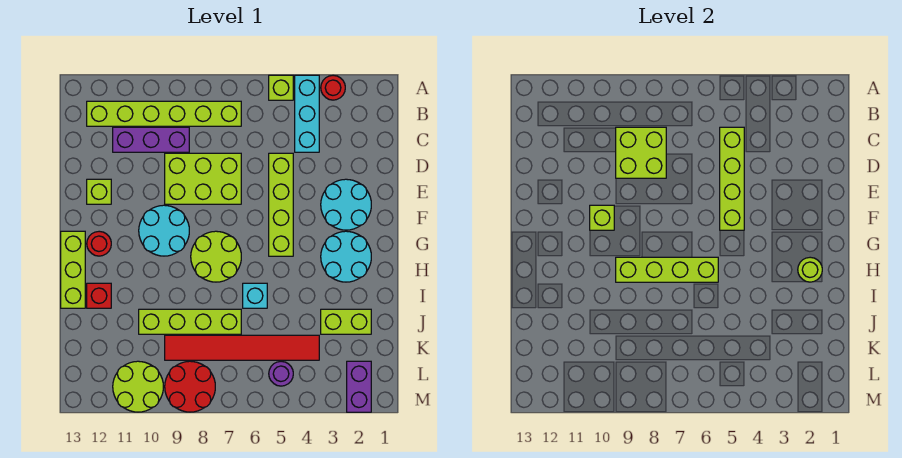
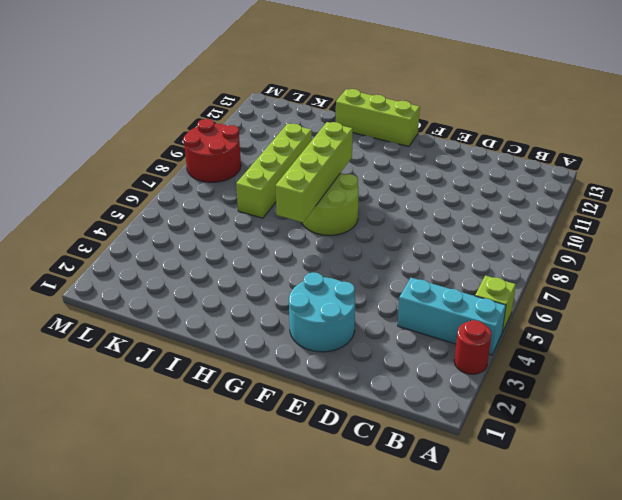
none -> lime 1x6 brick [87,101,241,126]
none -> purple 1x3 brick [113,127,189,152]
none -> lime 1x4 brick [269,153,293,256]

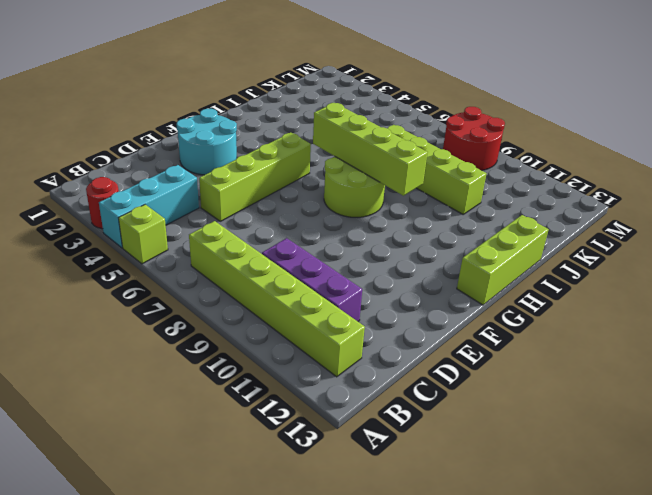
none -> lime 2x3 brick [165,153,241,204]
none -> lime 1x1 brick [87,179,111,204]
none -> cyan 2x2 round brick [139,205,189,256]

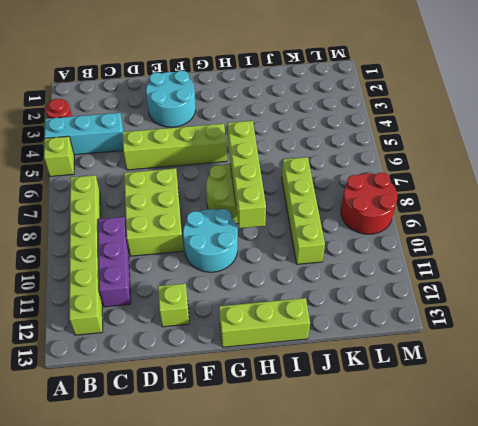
none -> cyan 2x2 round brick [321,231,371,282]
none -> red 1x1 round brick [87,231,111,256]
none -> cyan 1x1 brick [243,283,267,308]

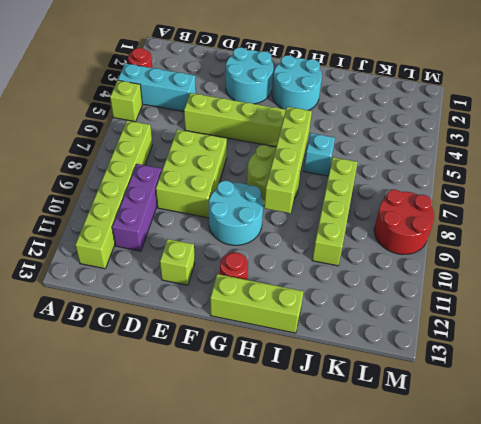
none -> red 1x1 brick [87,283,111,308]
none -> lime 1x2 brick [321,309,371,334]
none -> red 1x6 tile [165,335,319,360]

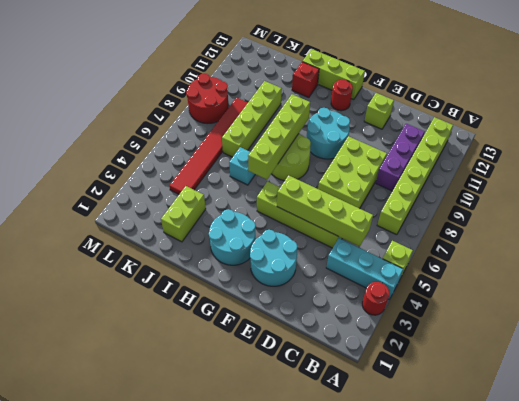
none -> purple 1x2 brick [347,361,371,412]
none -> purple 1x1 round brick [269,361,293,386]
none -> lime 2x2 round brick [113,361,163,412]

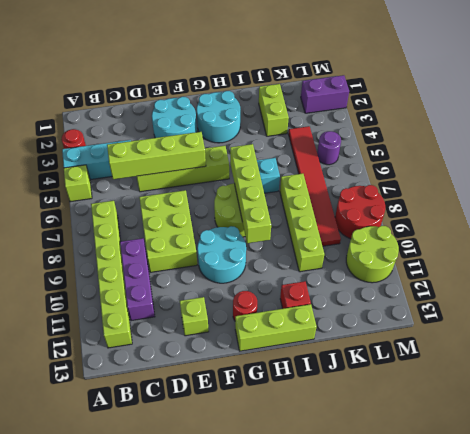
none -> lime 2x2 brick [616,127,666,178]
none -> lime 1x1 brick [590,205,614,230]
none -> lime 1x1 round brick [798,257,822,282]

